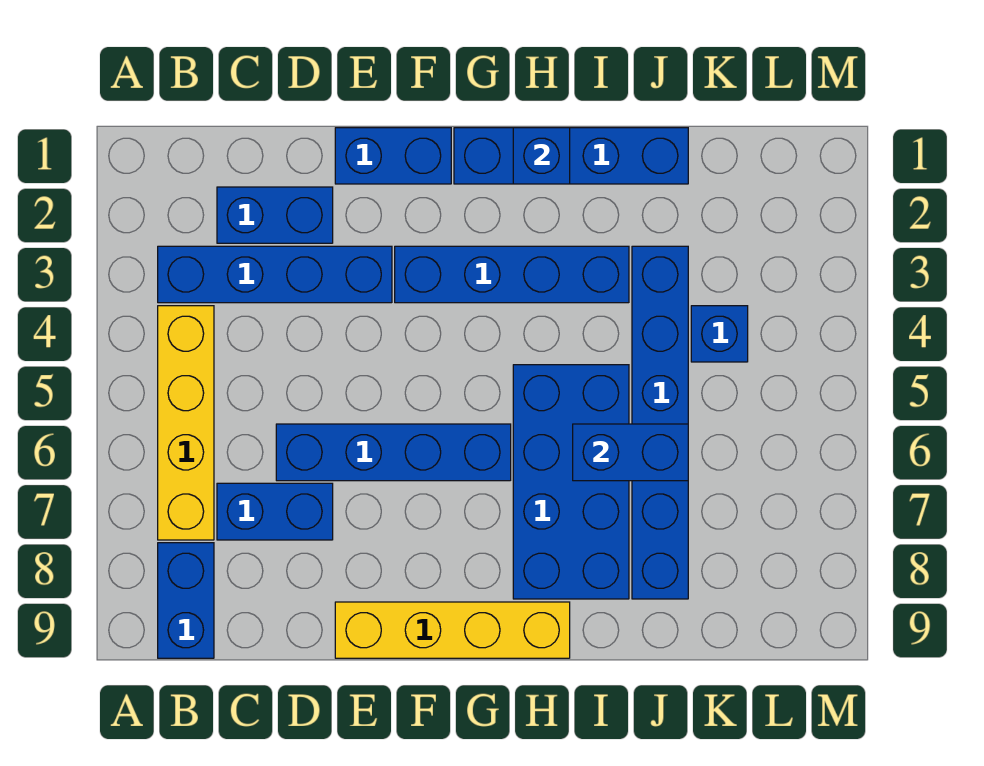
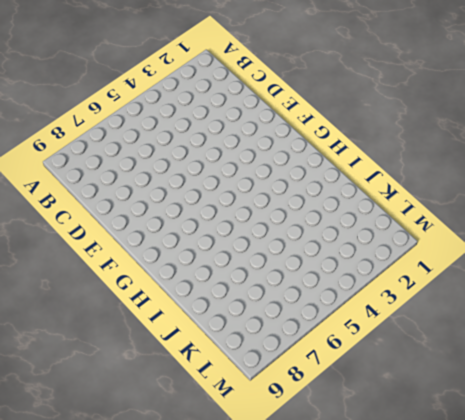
none -> blue 1x4 brick [158,246,392,303]
none -> yellow 1x4 brick [158,306,214,540]
none -> blue 1x2 brick [158,543,214,658]

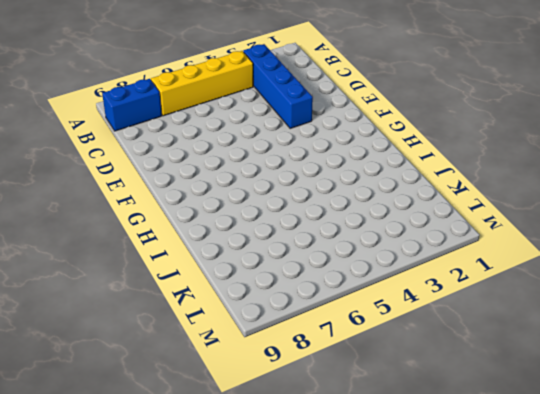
none -> blue 1x2 brick [217,187,333,243]
none -> blue 1x2 brick [217,483,333,540]
none -> blue 1x4 brick [276,424,511,481]

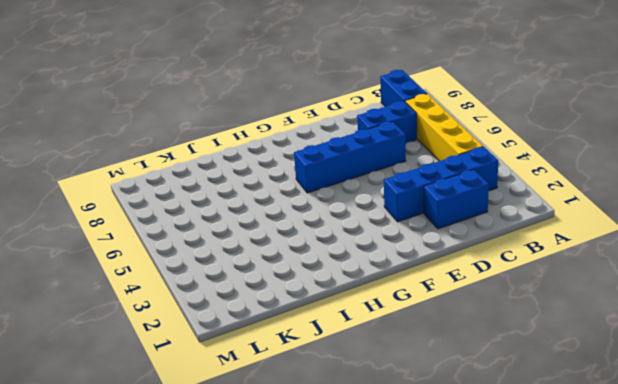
none -> blue 1x2 brick [335,128,451,184]
none -> yellow 1x4 brick [335,602,570,658]
none -> blue 1x4 brick [395,246,629,303]

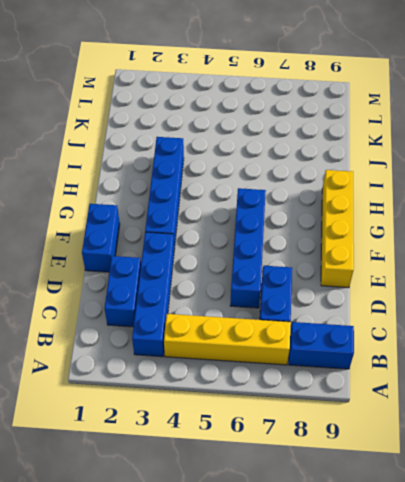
none -> blue 1x4 brick [454,128,688,184]
none -> blue 2x4 brick [513,365,629,599]
none -> blue 1x6 brick [632,246,688,599]

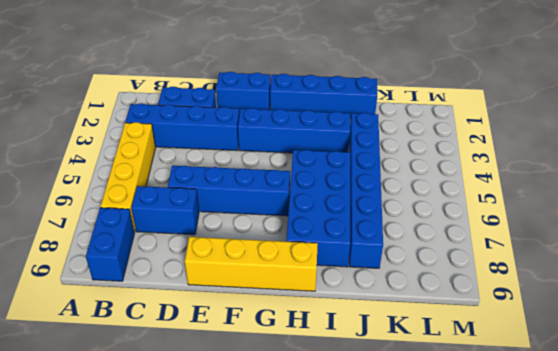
none -> blue 1x1 brick [691,306,748,362]
none -> blue 1x1 brick [513,128,570,184]
none -> blue 1x2 brick [573,424,688,481]

